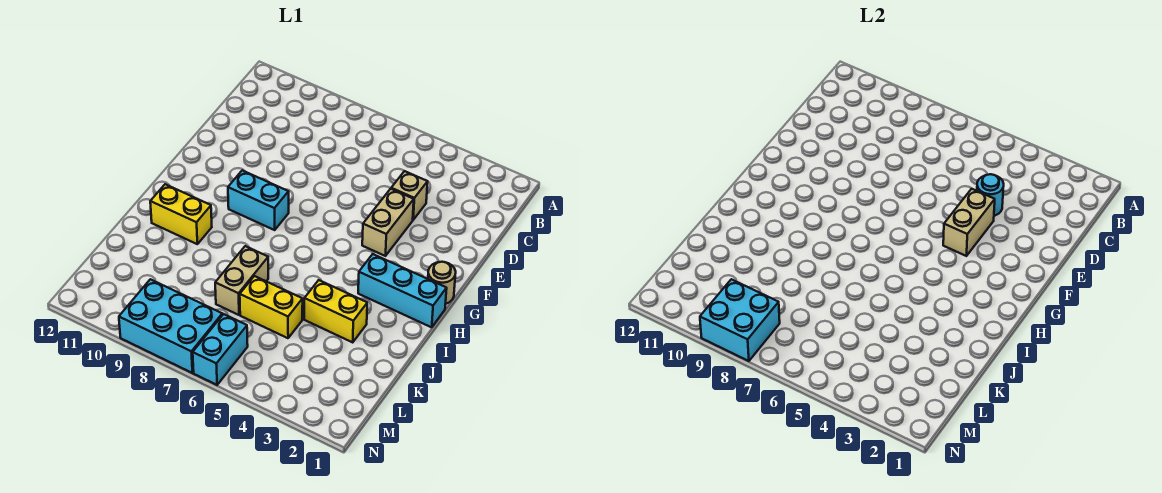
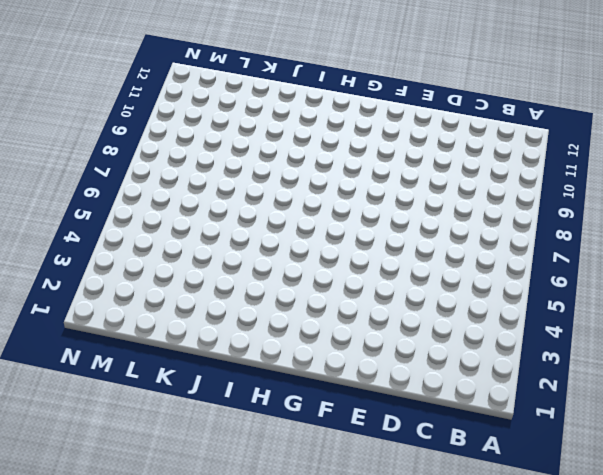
none -> tan 1x1 brick [391,171,428,220]
none -> tan 1x2 brick [362,189,414,256]
none -> tan 1x1 round brick [428,262,456,304]

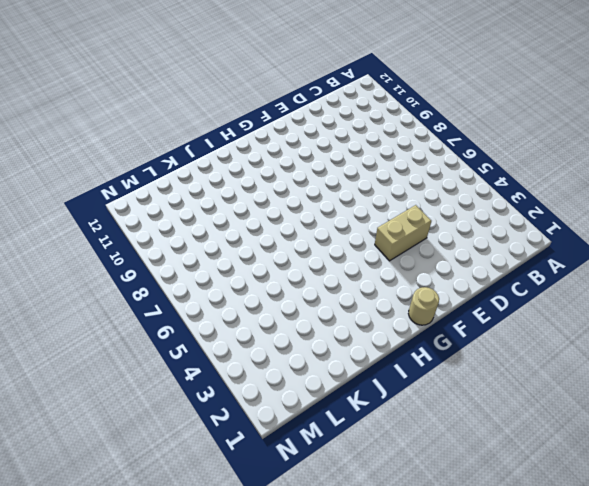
none -> tan 1x1 brick [391,171,428,220]
none -> cyan 1x2 brick [228,170,289,230]
none -> cyan 1x3 brick [358,254,447,327]

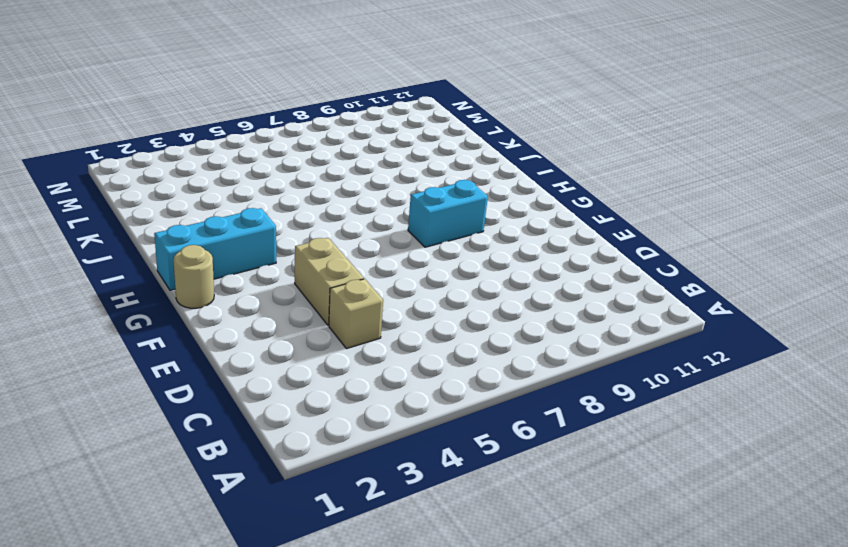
none -> yellow 1x2 brick [150,184,212,244]
none -> yellow 1x2 brick [304,280,367,342]
none -> tan 1x2 brick [215,246,268,315]

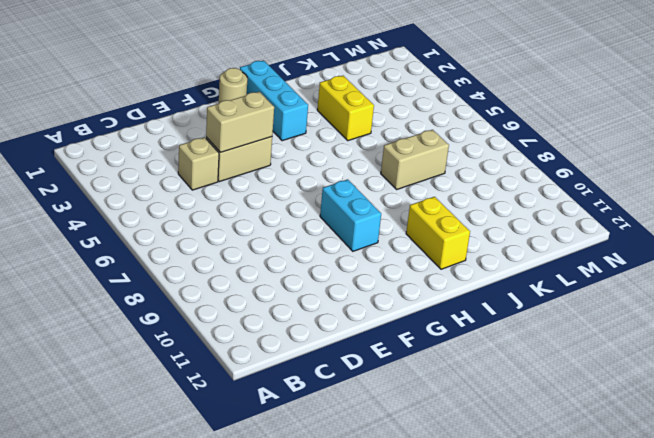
none -> yellow 1x2 brick [240,276,303,338]
none -> cyan 1x2 brick [193,314,248,385]
none -> cyan 2x3 brick [119,279,222,373]

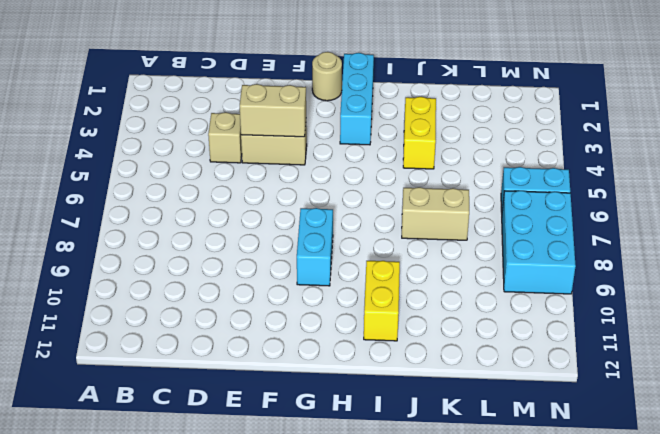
none -> yellow 1x2 brick [240,276,303,338]
none -> cyan 1x1 round brick [977,174,1004,216]
none -> cyan 2x2 brick [700,279,780,361]

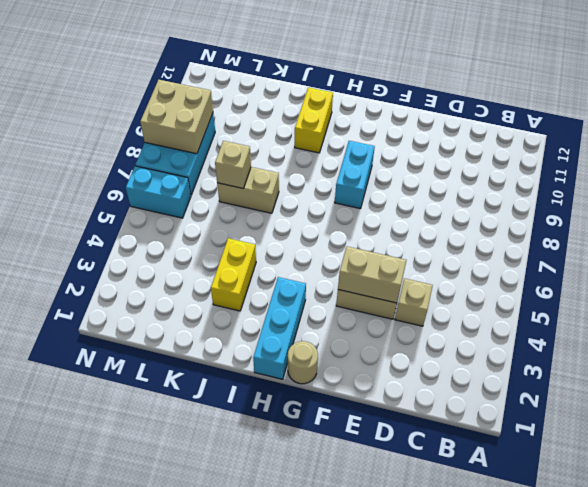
tan 1x1 brick [215,141,251,189] -> none
tan 2x2 brick [140,80,213,154] -> cyan 2x2 brick [700,279,780,361]
none -> yellow 1x2 brick [240,276,303,338]
none -> cyan 1x1 round brick [977,174,1004,216]

